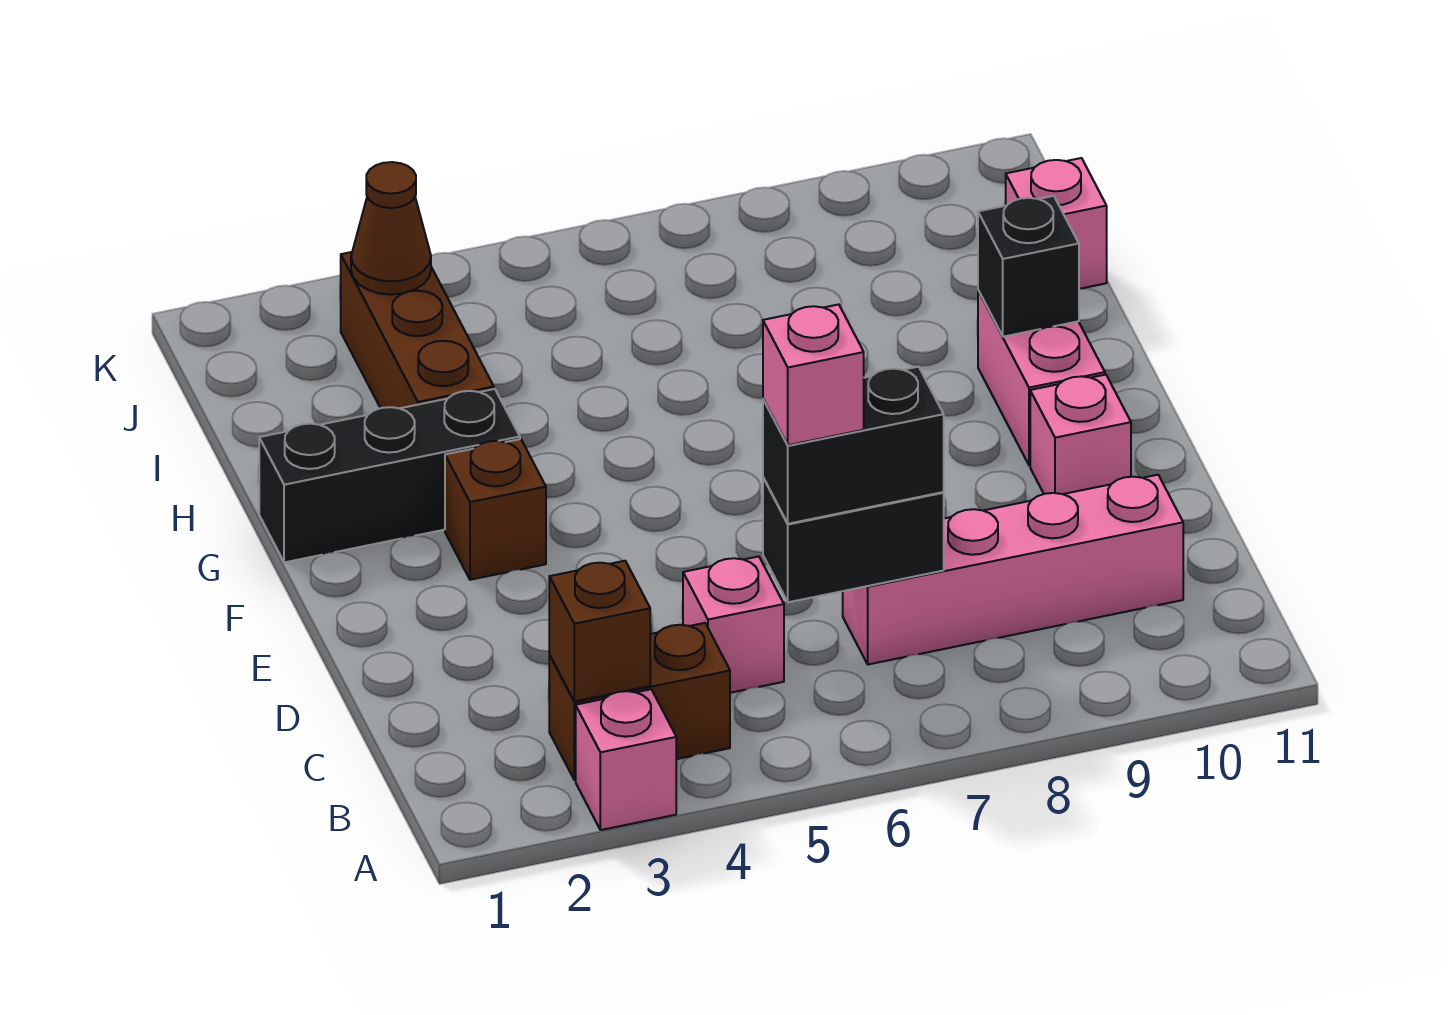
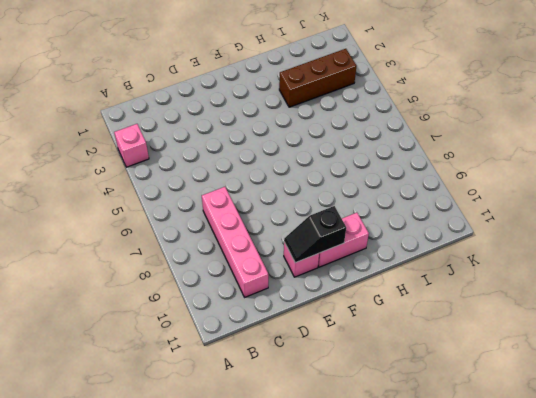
black 1x2 slope [284,206,346,263] -> none
none -> brown 1x2 brick [549,623,730,780]
none -> pink 1x1 brick [683,556,784,693]
none -> brown 1x1 brick [445,439,546,580]

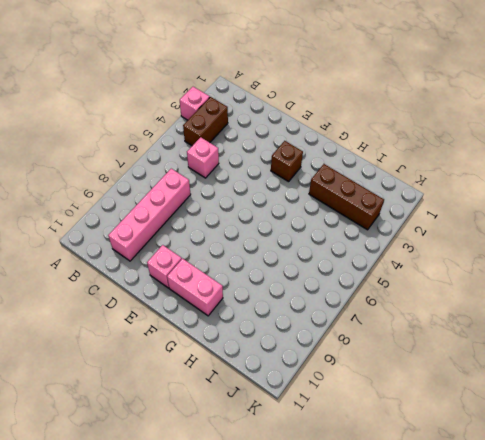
none -> black 1x3 brick [259,389,520,562]
none -> pink 1x1 brick [1006,158,1107,289]
none -> brown 1x1 brick [549,561,650,701]

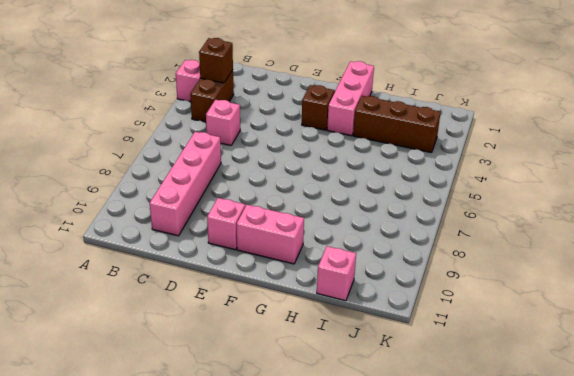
pink 1x3 brick [327,61,374,136] -> black 1x3 brick [259,389,520,562]
none -> black 1x2 brick [763,477,944,602]
none -> black 1x1 brick [978,196,1079,337]
none -> brown 1x1 cone [351,162,431,295]

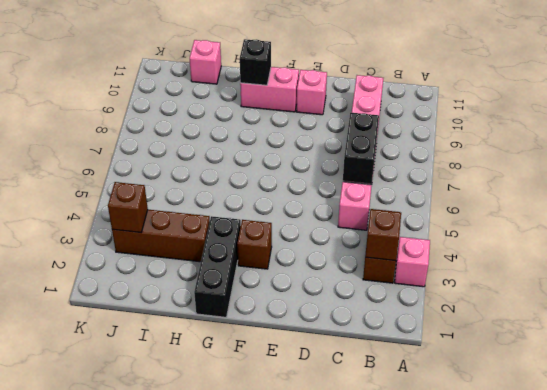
brown 1x1 brick [108,182,148,233] -> brown 1x1 cone [351,162,431,295]
none -> black 1x2 brick [763,367,944,524]
none -> pink 1x1 brick [763,304,864,445]

